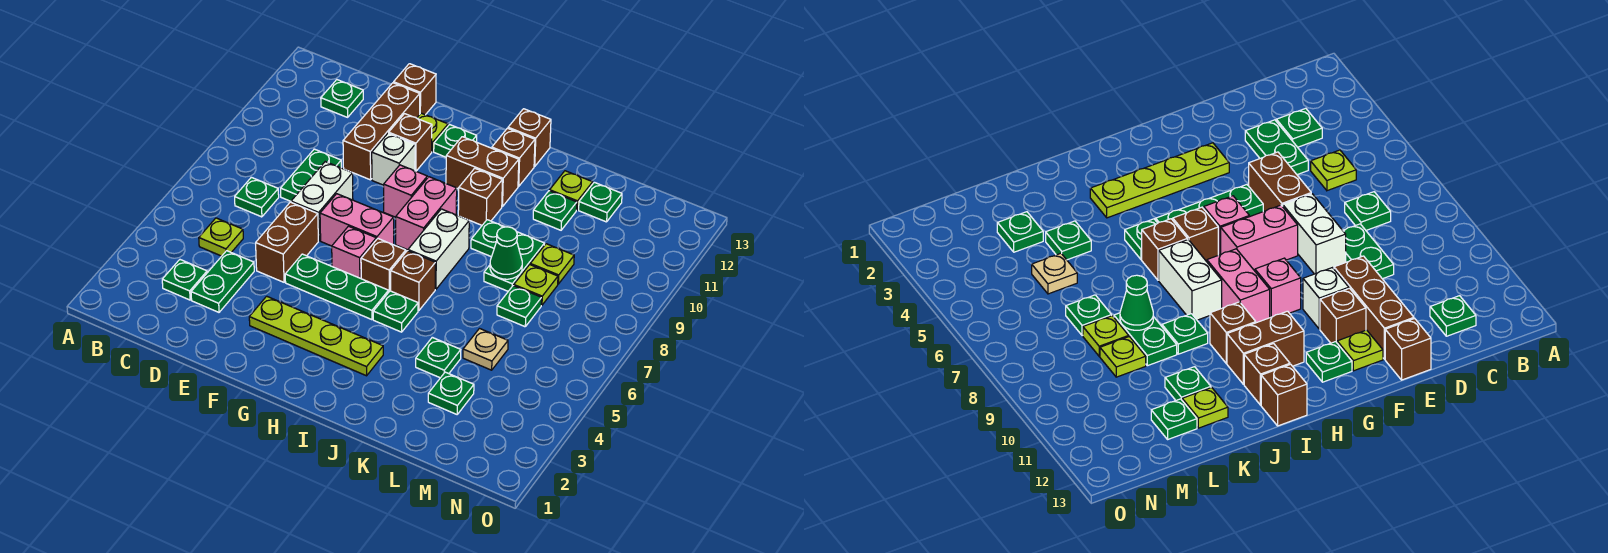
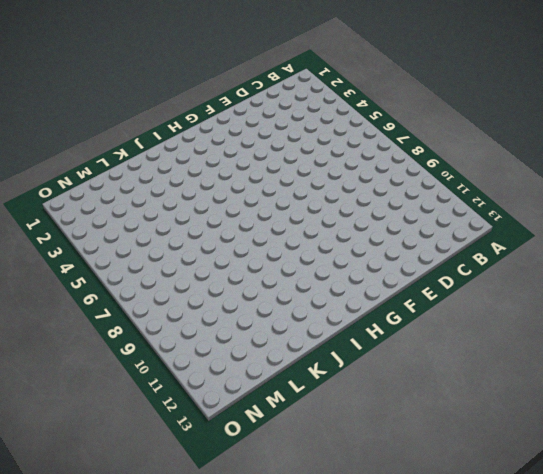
none -> green 1x1 plate [162,260,207,300]
none -> lime 1x1 plate [199,218,243,256]
none -> green 1x1 plate [235,177,279,217]
none -> green 1x1 plate [321,80,363,117]

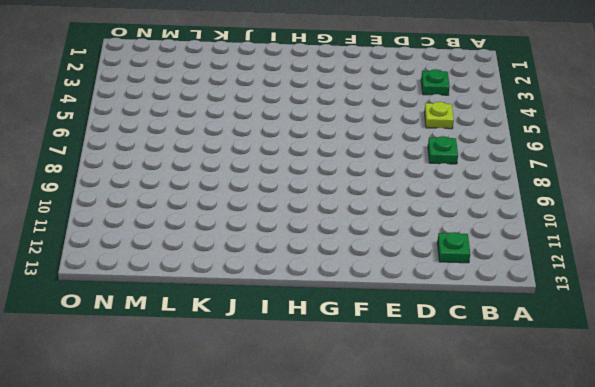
none -> green 1x2 plate [191,251,254,312]
none -> green 1x2 plate [281,149,341,201]
none -> brown 1x2 brick [256,202,318,282]
none -> white 1x2 brick [291,162,353,241]

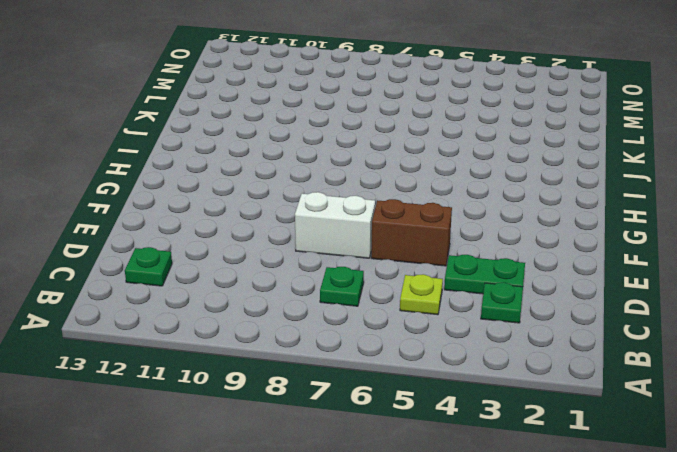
none -> green 1x2 plate [281,149,341,201]
none -> brown 1x3 brick [343,83,420,180]
none -> brown 1x1 brick [394,64,436,115]
none -> lime 1x4 plate [249,296,383,376]

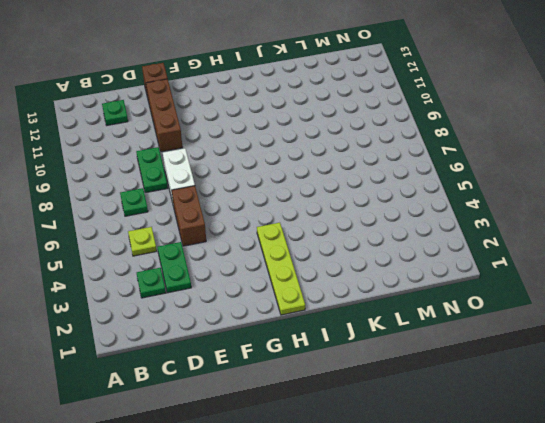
lime 1x4 plate [257,223,305,315] -> lime 1x4 plate turned to [249,296,383,376]
none -> green 1x3 plate [285,254,389,320]
none -> pink 1x2 brick [320,194,394,246]
none -> white 1x1 brick [372,133,415,185]
none -> brown 1x1 brick [389,114,432,171]

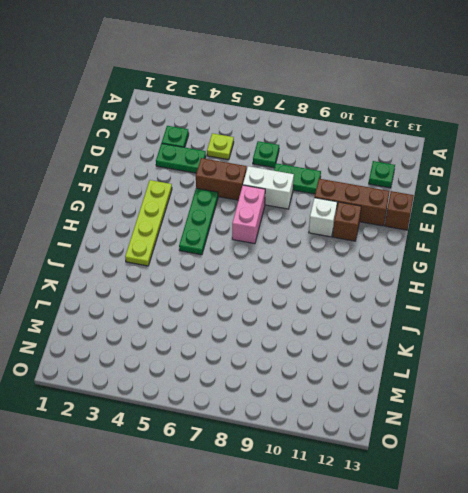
none -> lime 1x1 plate [417,113,448,151]
none -> pink 1x1 brick [332,226,376,278]
none -> pink 1x1 brick [384,165,427,217]
none -> green 1x1 plate [434,125,477,157]

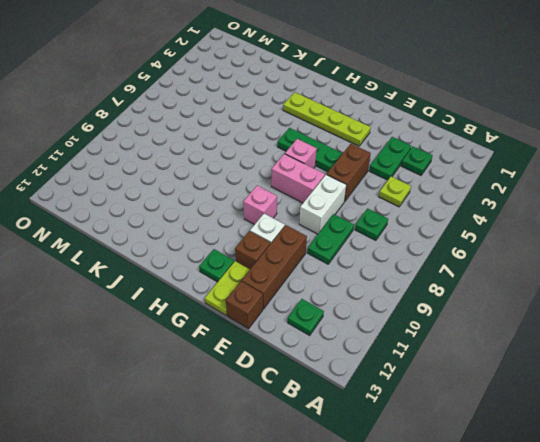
lime 1x2 plate [205,261,250,315] -> lime 1x1 plate [417,113,448,151]
none -> brown 1x1 brick [361,239,406,291]
none -> pink 1x2 brick [396,177,457,250]
none -> brown 1x2 brick [446,137,519,207]
none -> green 1x1 plate [373,291,418,332]

